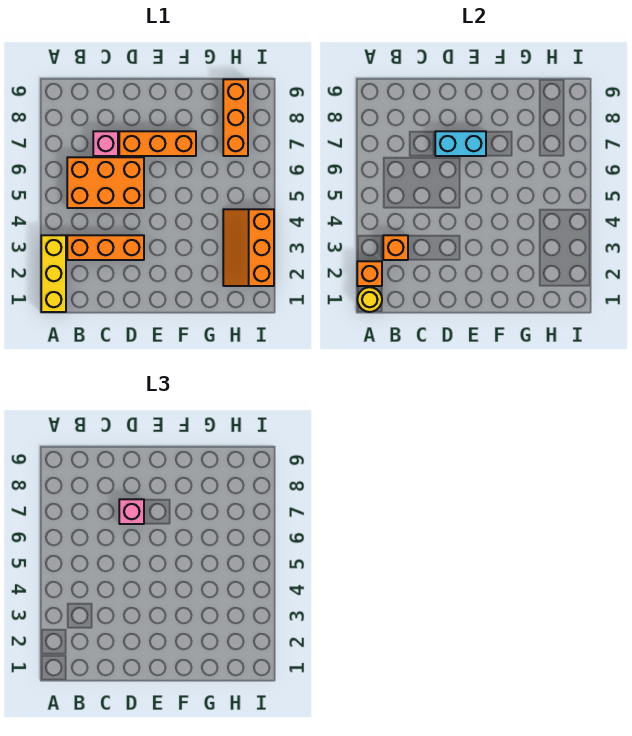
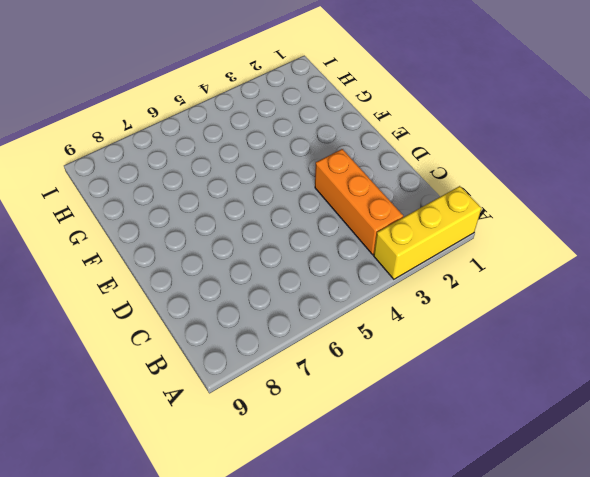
none -> orange 2x3 brick [67,157,144,208]
none -> pink 1x1 brick [93,131,118,156]
none -> orange 1x3 brick [119,131,196,156]

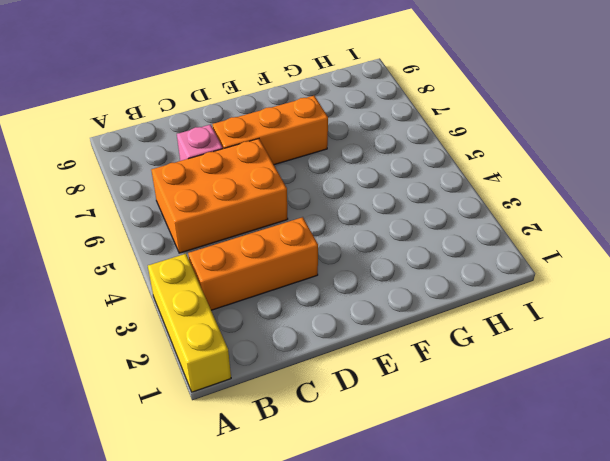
none -> orange 2x3 slope [223,209,274,286]
none -> orange 1x3 brick [223,79,248,156]
none -> yellow 1x1 round brick [357,287,382,312]

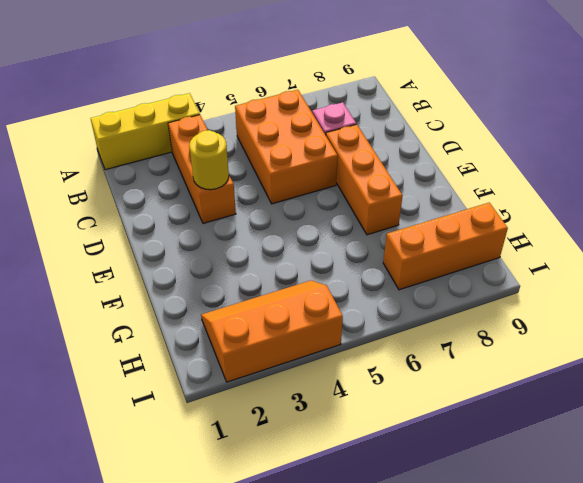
yellow 1x1 round brick [189,130,229,190] -> yellow 1x1 round brick moved to [357,287,382,312]
none -> orange 1x1 brick [357,261,382,286]
none -> orange 1x1 brick [383,235,408,260]
none -> cyan 1x2 brick [435,131,486,156]

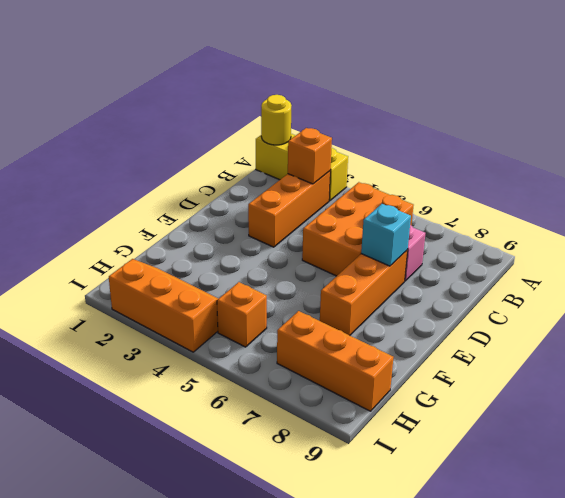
cyan 1x1 brick [361,204,411,266] -> cyan 1x2 brick [435,131,486,156]
orange 1x1 brick [217,282,267,347] -> orange 1x1 brick moved to [357,261,382,286]
none -> pink 1x1 brick [119,499,144,524]

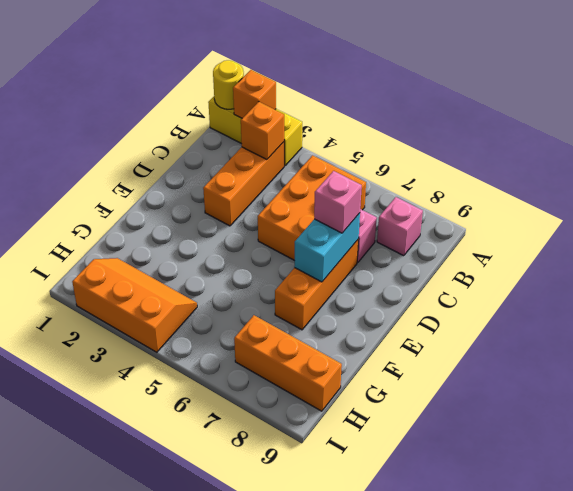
pink 1x1 brick [377,197,423,256] -> none

